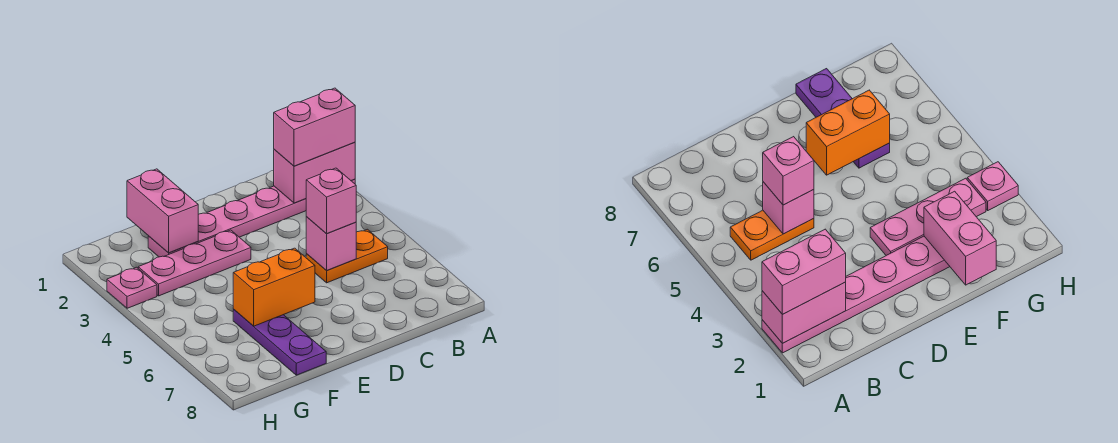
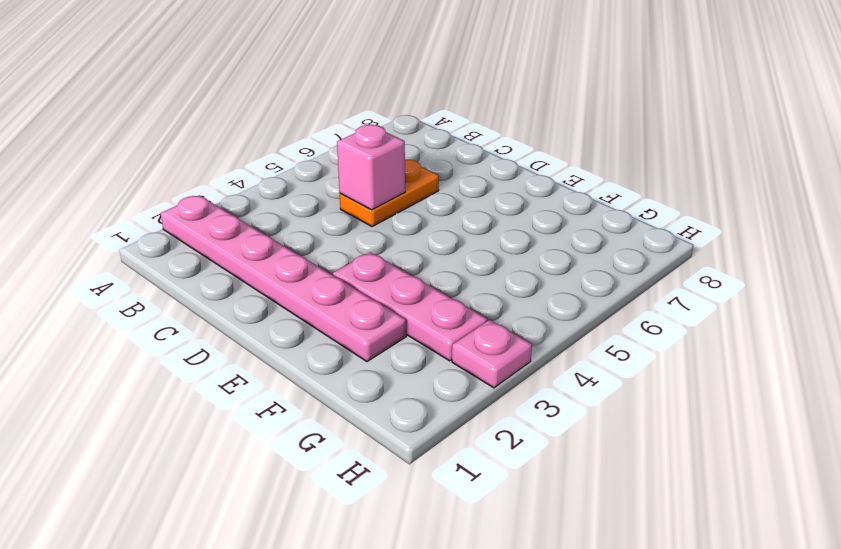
orange 1x2 plate [340,160,439,226] -> orange 1x2 plate turned to [306,229,388,283]
none -> purple 1x3 plate [233,310,326,375]
none -> pink 1x2 brick [274,142,355,203]

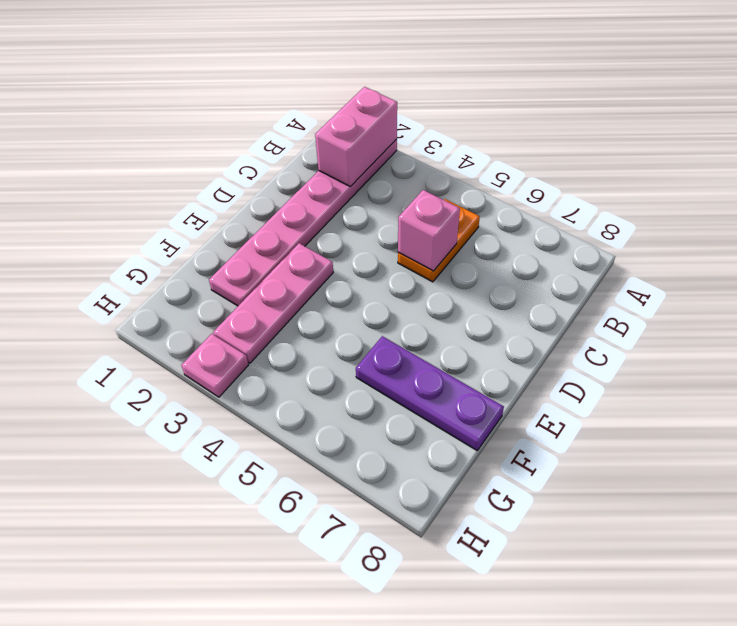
none -> orange 1x2 brick [233,248,315,326]
none -> pink 1x2 brick [127,169,198,253]

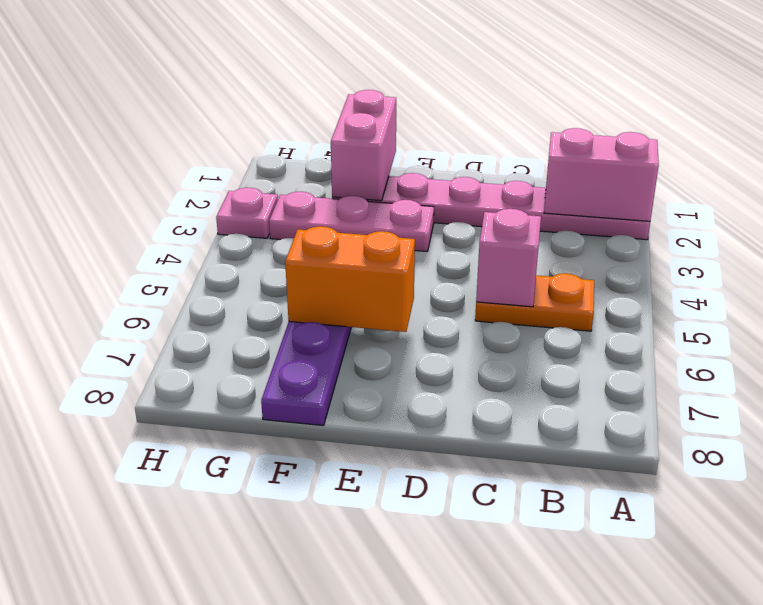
none -> pink 1x2 brick [274,88,355,166]
none -> pink 1x1 brick [306,168,356,234]

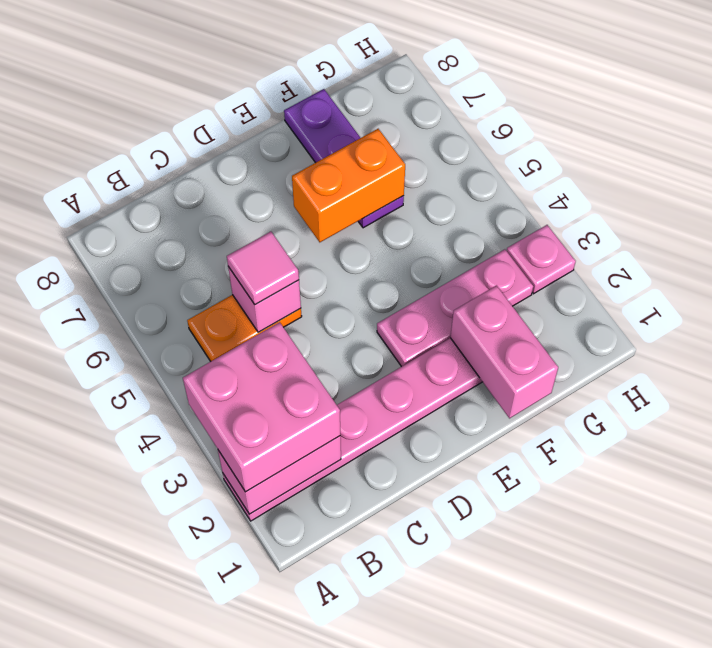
pink 2x2 brick [183,322,340,492] -> pink 1x2 brick [274,88,355,166]
pink 1x1 tile [227,232,299,305] -> pink 1x1 brick [306,168,356,234]

